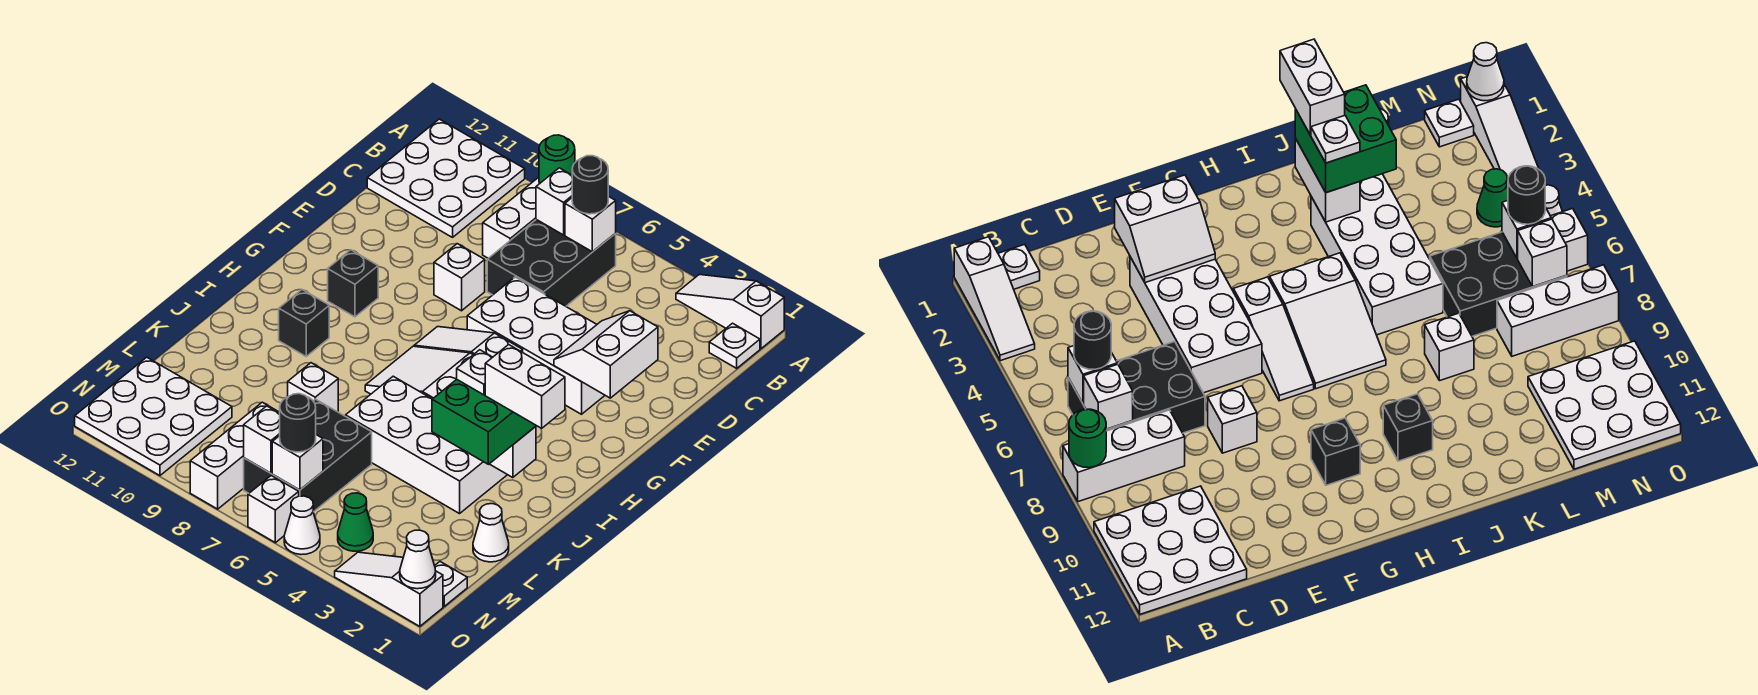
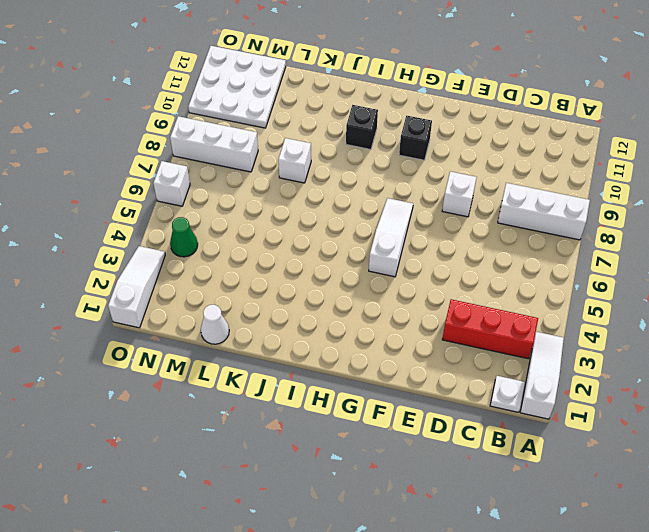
red 1x3 brick [442,299,538,359] -> none
none -> white 3x3 plate [367,119,525,237]
none -> black 2x3 brick [487,220,616,306]
none -> white 2x4 brick [467,277,605,414]
none -> white 2x3 slope [365,346,473,399]

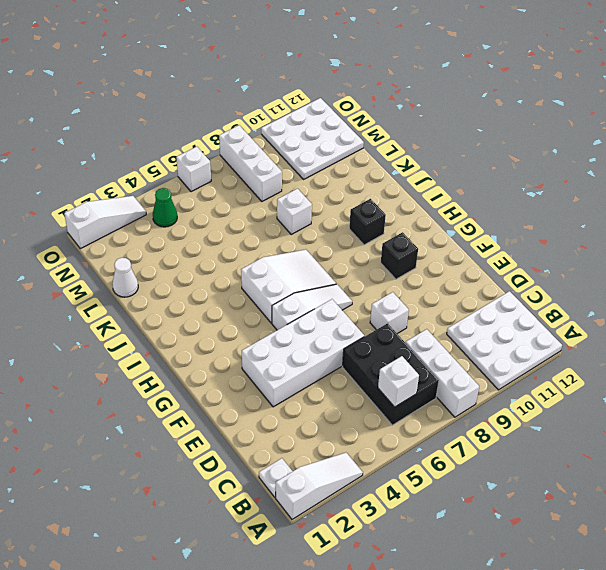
none -> white 2x4 brick [346,376,507,514]
none -> black 2x3 brick [244,399,372,512]
none -> white 1x1 plate [435,562,467,606]
none -> white 1x1 cone [284,496,320,555]

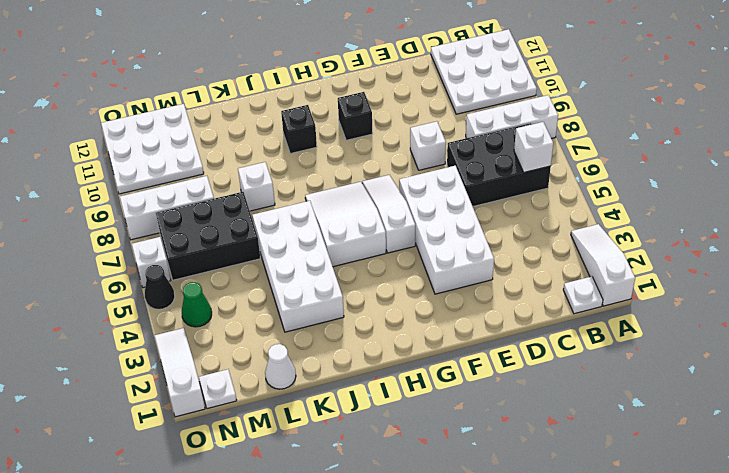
black 1x1 cone [145,265,175,309] -> white 1x1 cone [284,496,320,555]
none -> green 1x1 round brick [539,135,575,184]
none -> white 1x1 brick [536,168,572,235]
none -> white 2x2 slope [554,311,658,398]
none -> white 1x2 brick [490,426,536,478]

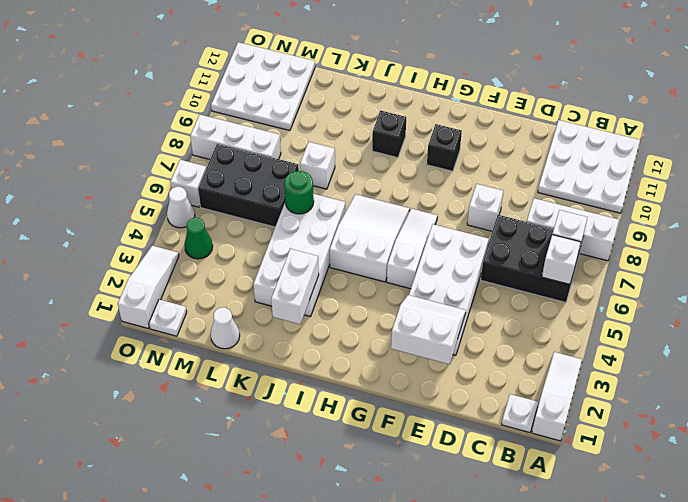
green 1x1 round brick [284,171,314,214] -> green 1x1 round brick moved to [539,135,575,184]
none -> white 1x1 brick [272,435,323,490]
none -> white 1x1 brick [244,406,280,473]
none -> white 1x1 cone [400,530,436,589]
none -> black 1x1 round brick [572,156,608,214]

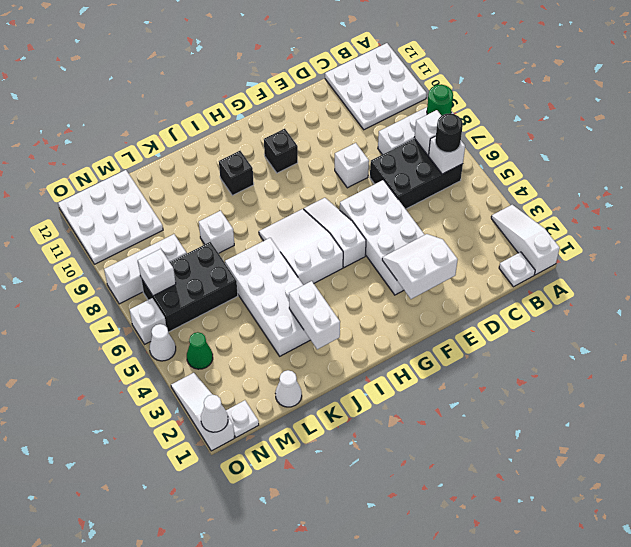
none -> white 1x1 brick [272,435,323,490]
none -> green 2x2 brick [432,379,536,464]
none -> black 1x1 round brick [280,394,316,452]
none -> white 1x2 brick [485,344,565,428]

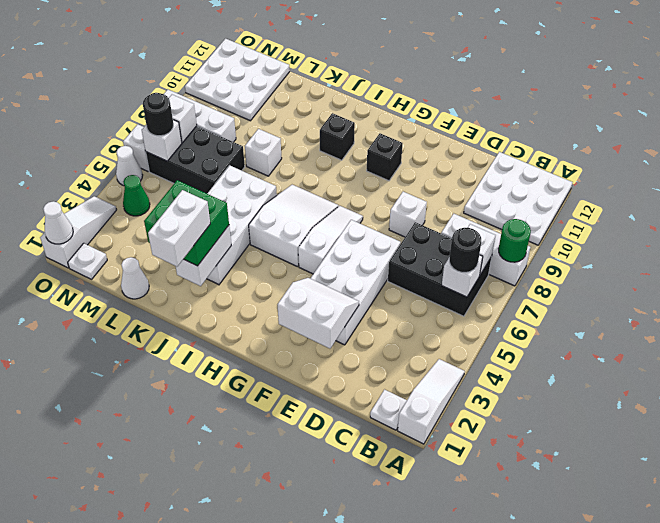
none -> white 1x1 plate [457,350,493,395]

